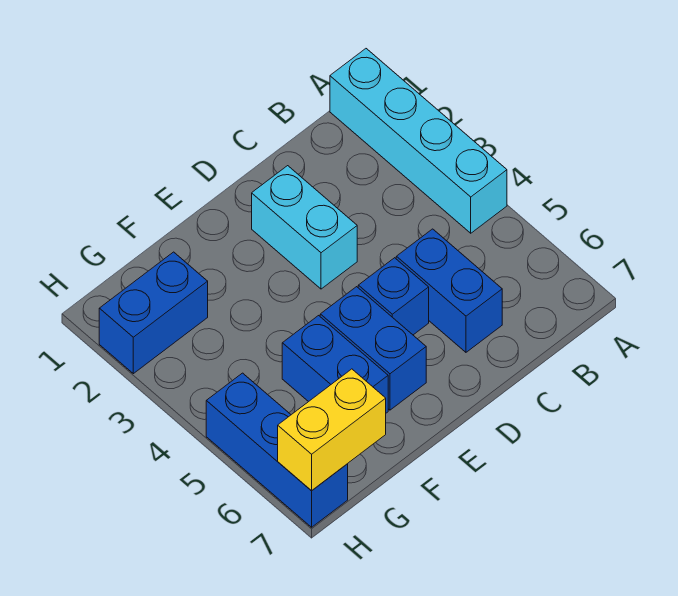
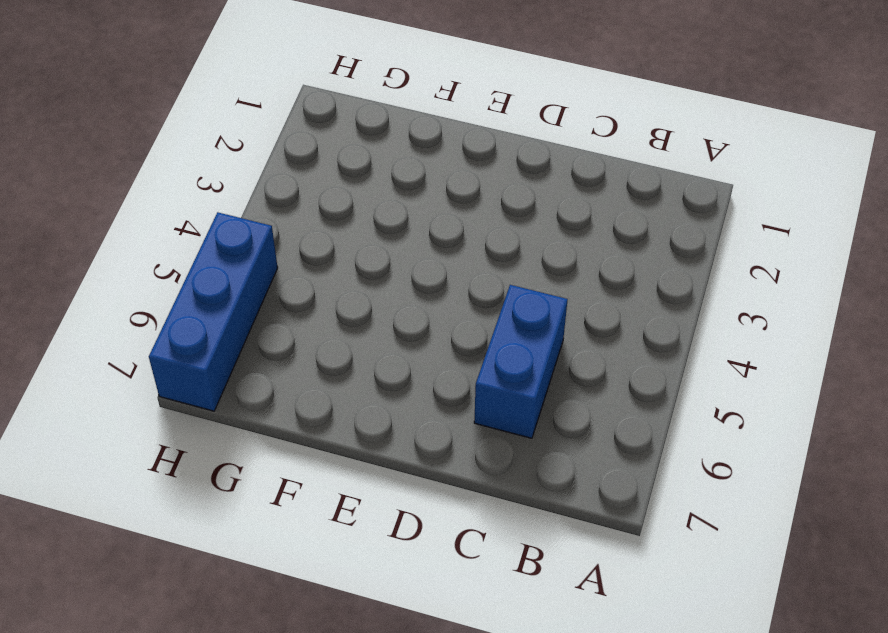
none -> cyan 1x4 brick [330,49,507,233]
none -> cyan 1x2 brick [252,166,357,289]

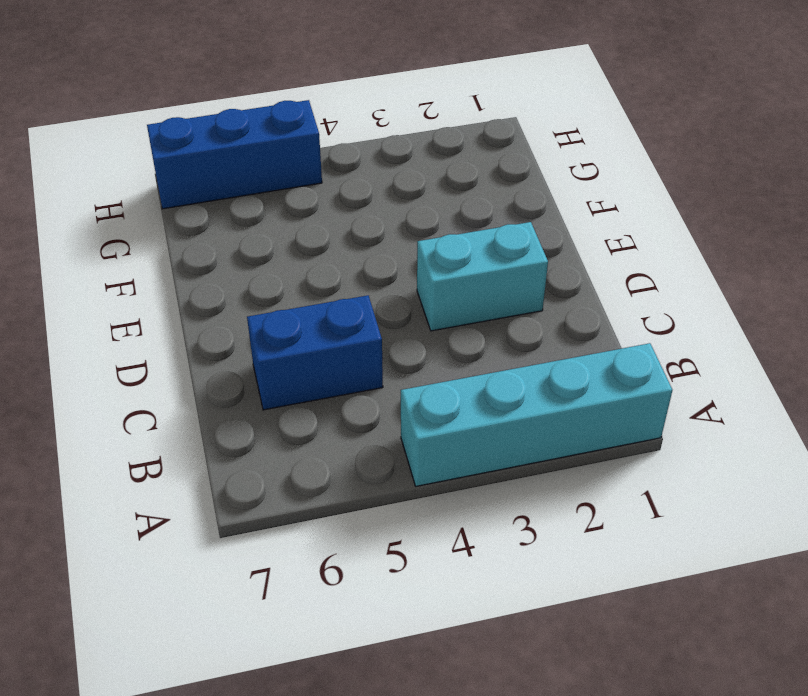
none -> blue 1x1 brick [358,258,429,335]
none -> blue 1x2 brick [320,287,426,410]

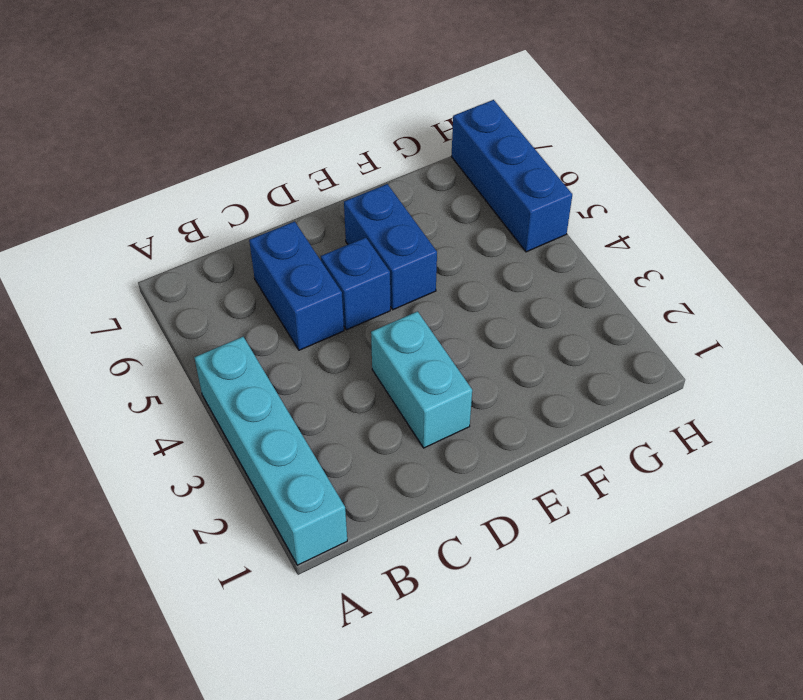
none -> blue 1x2 brick [282,316,388,413]
none -> blue 1x2 brick [99,252,208,374]

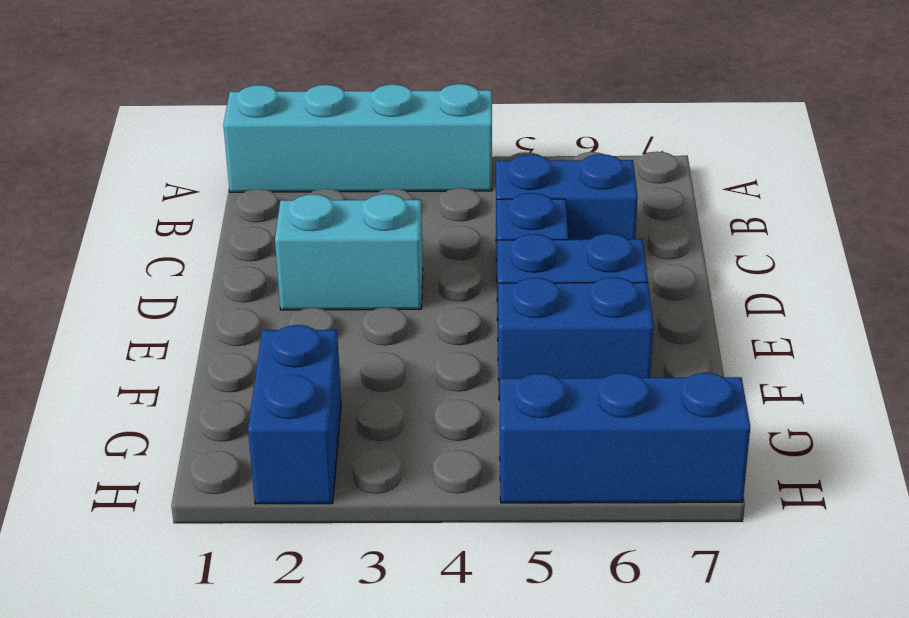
none -> yellow 1x2 brick [278,369,386,491]

